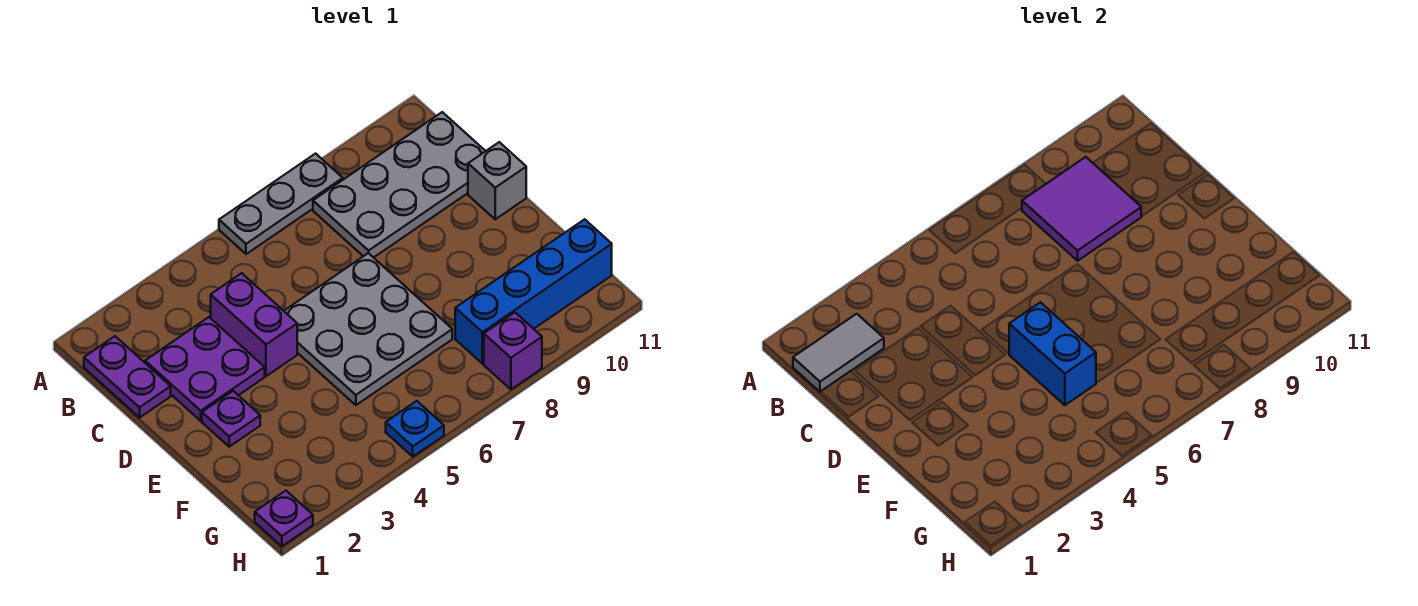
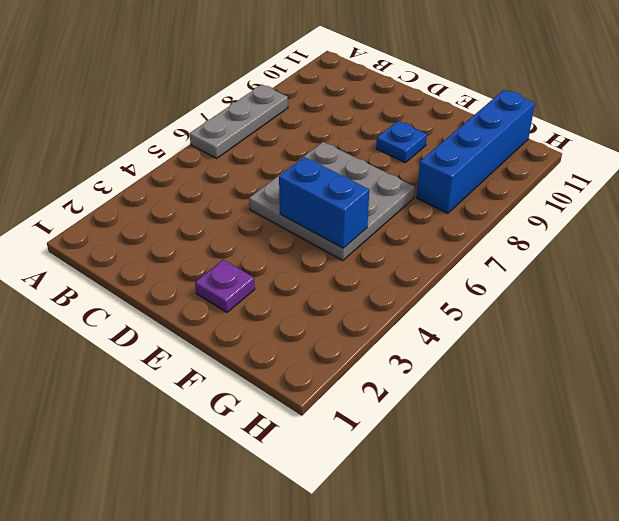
blue 1x1 plate [376,121,427,162] -> blue 1x1 plate moved to [386,401,444,457]
none -> purple 1x2 plate [84,336,171,418]
none -> grey 2x4 plate [313,112,485,258]
none -> purple 2x2 plate [145,317,265,421]

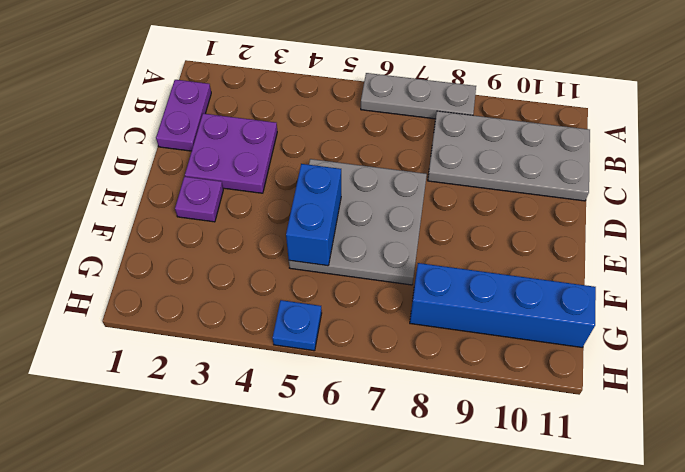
none -> purple 1x2 brick [211,273,297,376]
none -> grey 1x1 brick [468,142,526,219]
none -> purple 1x1 plate [255,491,313,546]

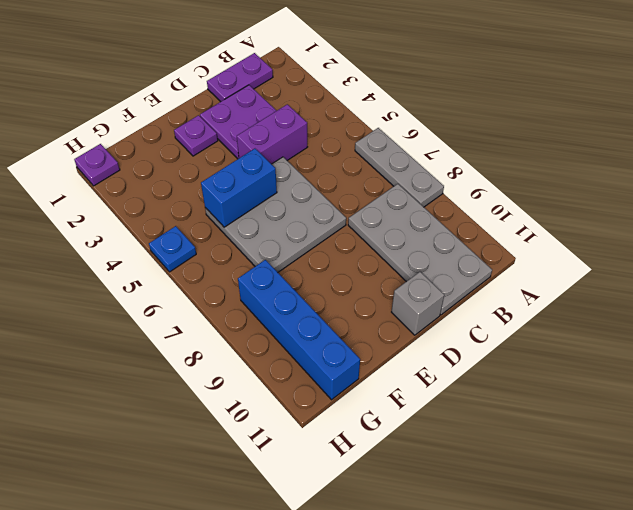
none -> purple 1x1 brick [484,312,542,389]
none -> grey 1x2 tile [793,314,884,392]
none -> purple 2x2 tile [1022,157,1141,261]

